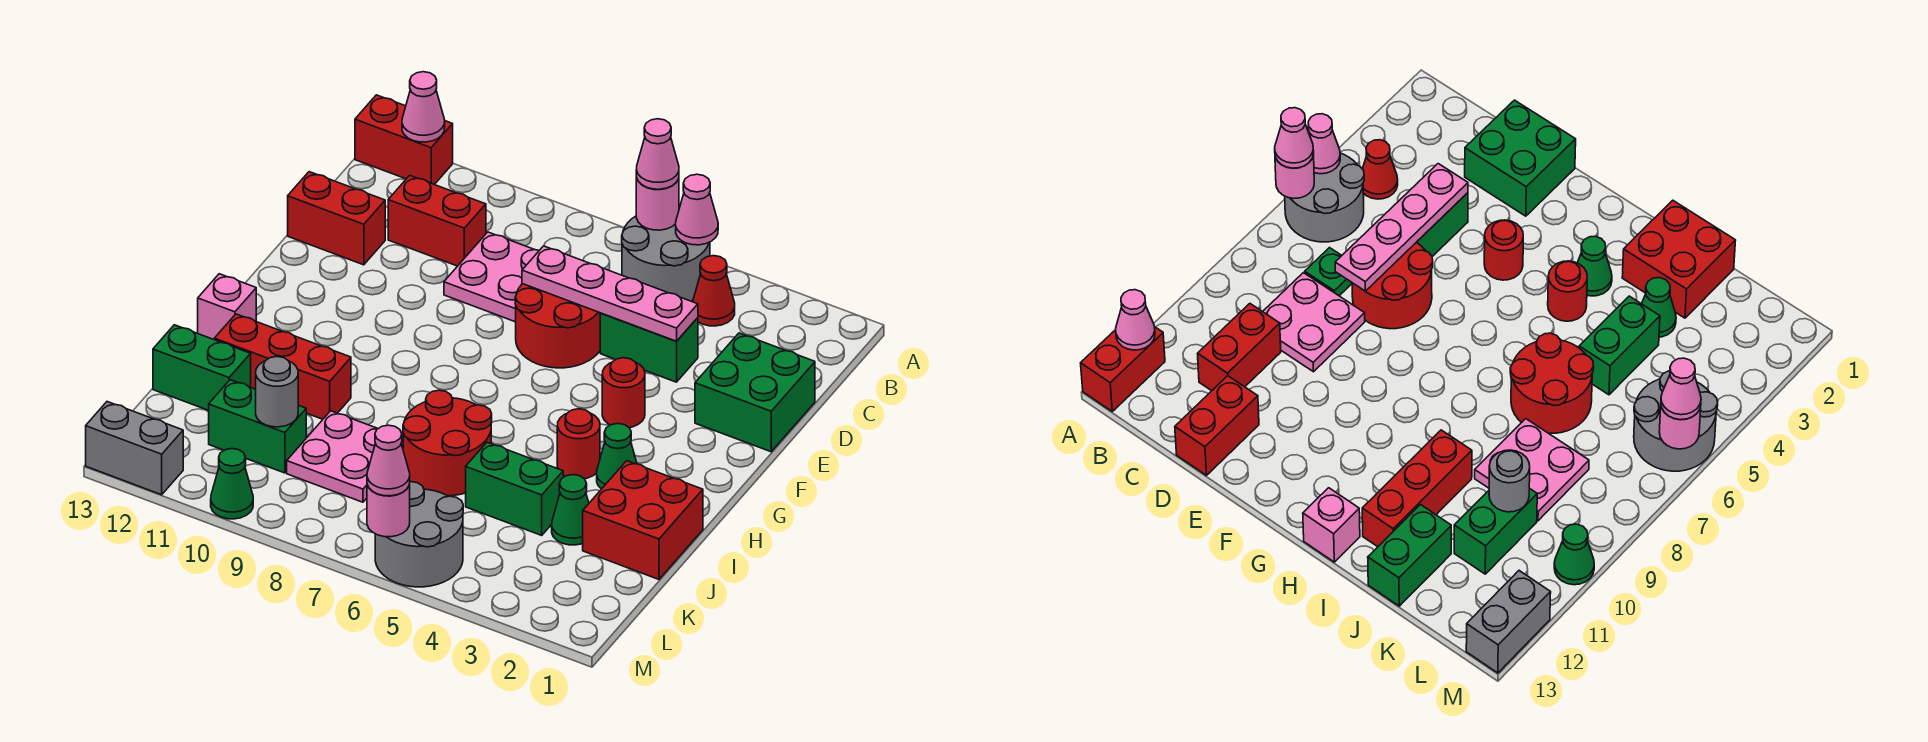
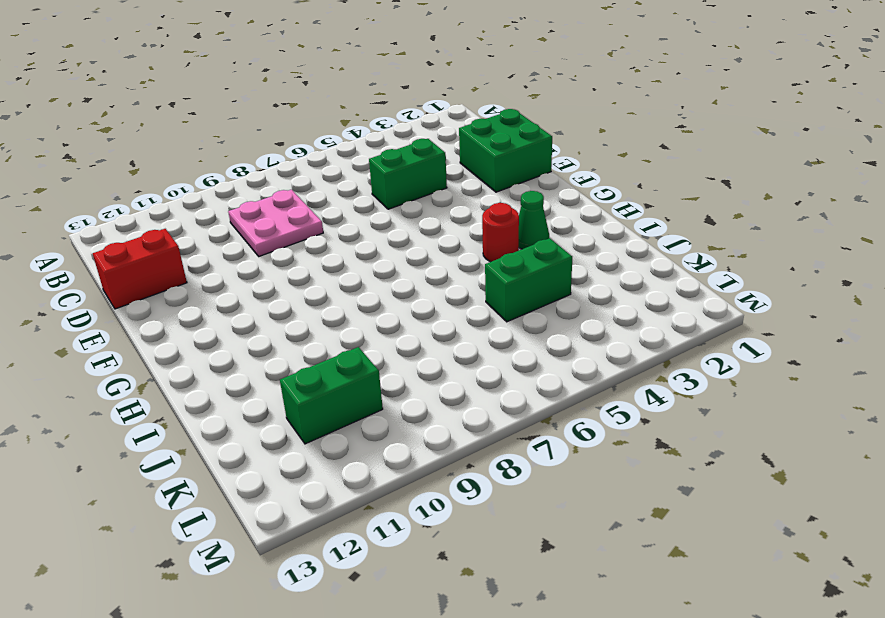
none -> grey 2x2 round brick [622,216,710,301]
none -> red 1x2 brick [355,95,453,185]
none -> red 1x1 cone [693,256,735,326]
none -> green 1x1 plate [1305,248,1352,296]

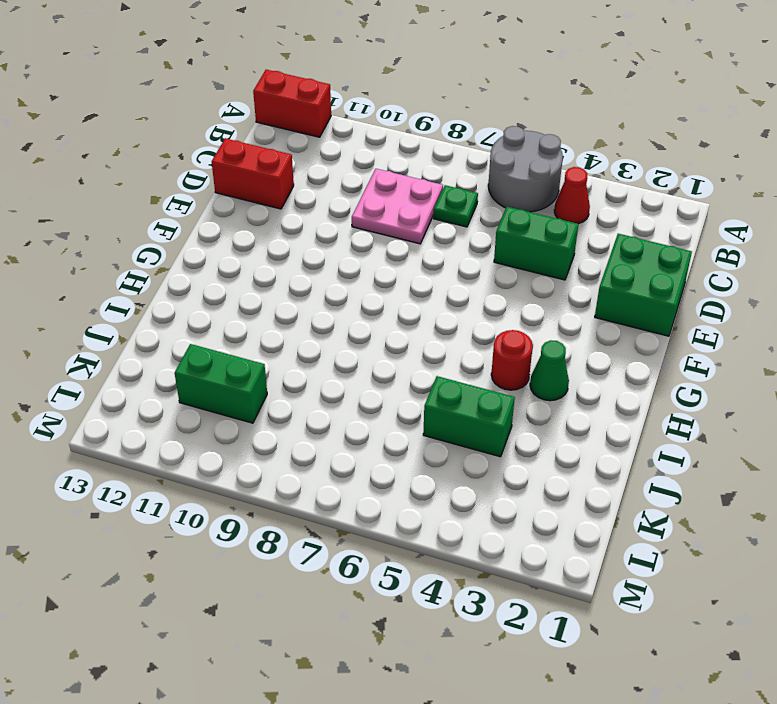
none -> red 1x2 brick [388,175,486,266]
none -> red 2x2 round brick [515,284,600,368]
none -> red 1x1 round brick [602,358,645,428]
none -> pink 1x1 brick [198,274,256,339]

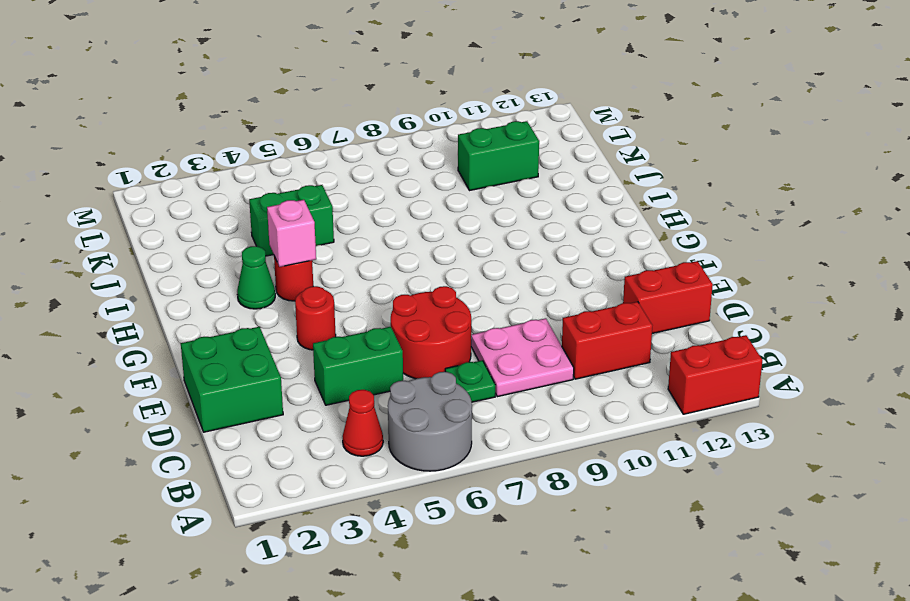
pink 1x1 brick [267,200,316,267] -> pink 1x1 brick moved to [198,274,256,339]
none -> red 2x2 brick [583,461,703,579]
none -> red 2x2 round brick [403,390,492,496]
none -> red 1x3 brick [214,314,351,419]
none -> green 1x1 cone [552,475,589,545]

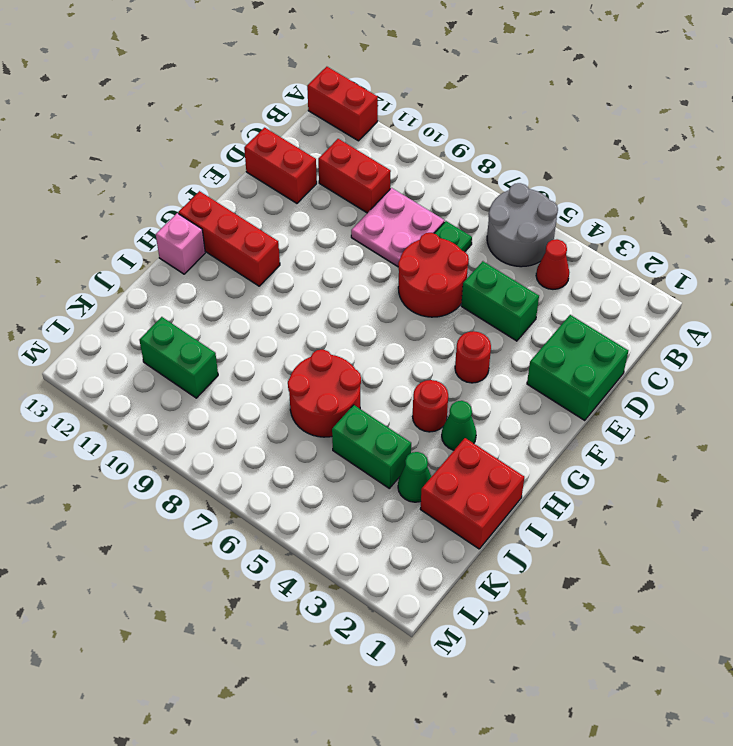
red 1x3 brick [178,191,280,286] -> red 1x3 brick moved to [214,314,351,419]
none -> pink 2x2 plate [287,411,403,502]
none -> green 1x2 brick [153,325,251,410]
none -> grey 2x2 round brick [375,482,463,587]
none -> green 1x1 cone [211,449,253,519]

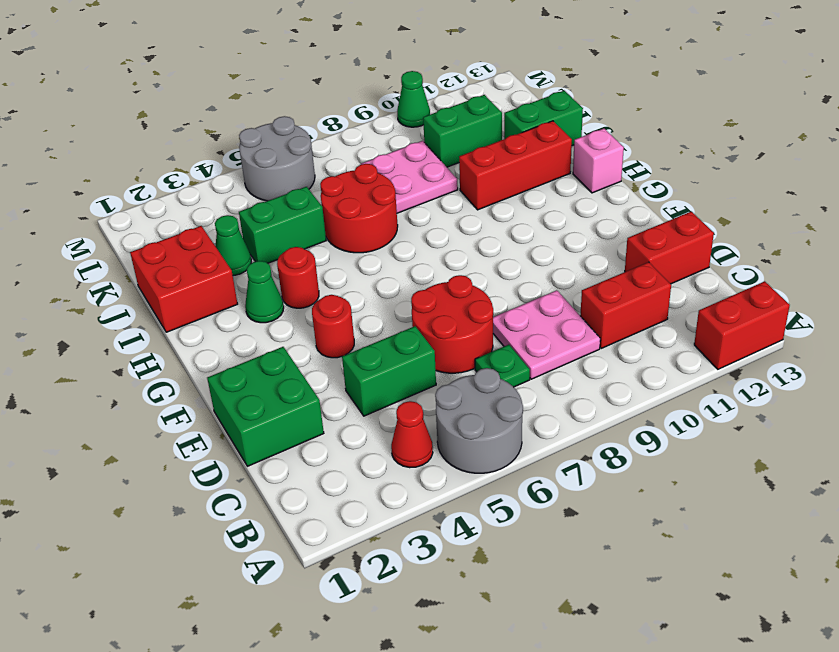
none -> grey 1x2 brick [86,402,183,495]
none -> pink 1x1 cone [676,174,718,245]
none -> pink 1x1 round brick [636,178,679,230]
none -> pink 1x1 cone [402,72,445,142]

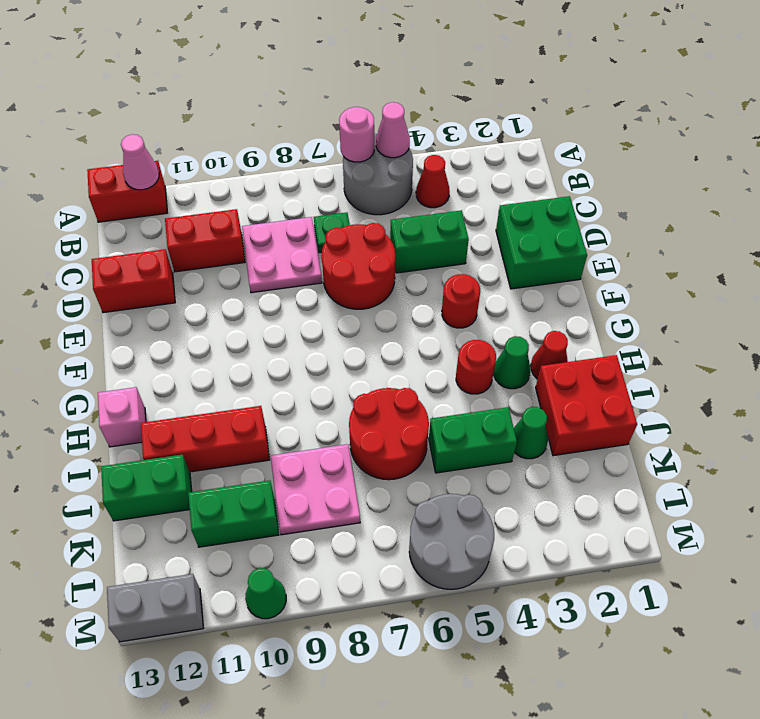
red 1x1 cone [531,331,568,379] -> none
none -> pink 1x4 plate [522,246,698,341]
none -> grey 1x1 round brick [256,357,298,427]
none -> pink 1x1 round brick [367,484,410,537]
none -> pink 1x1 cone [636,119,679,189]

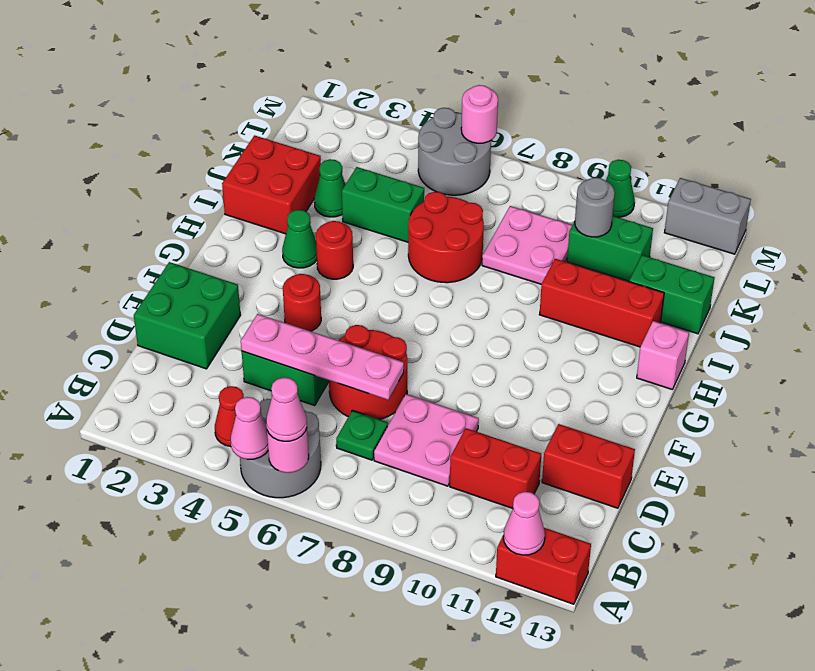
none -> pink 1x1 cone [367,425,410,496]

